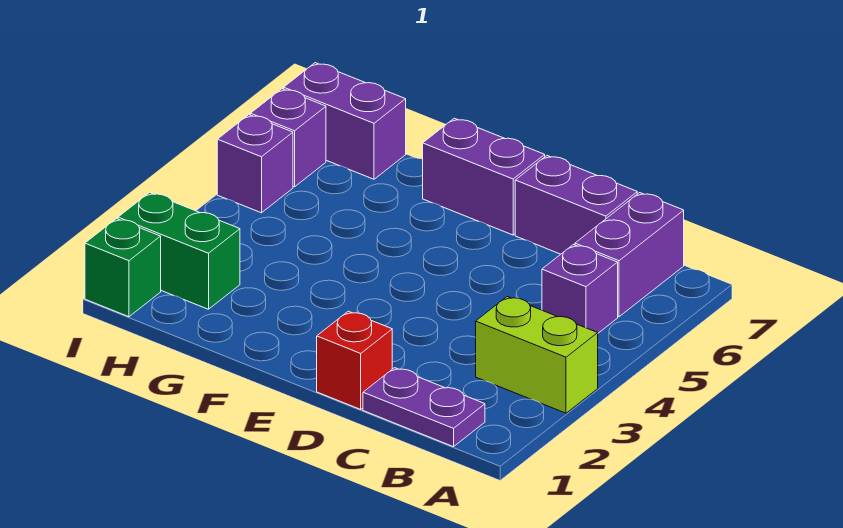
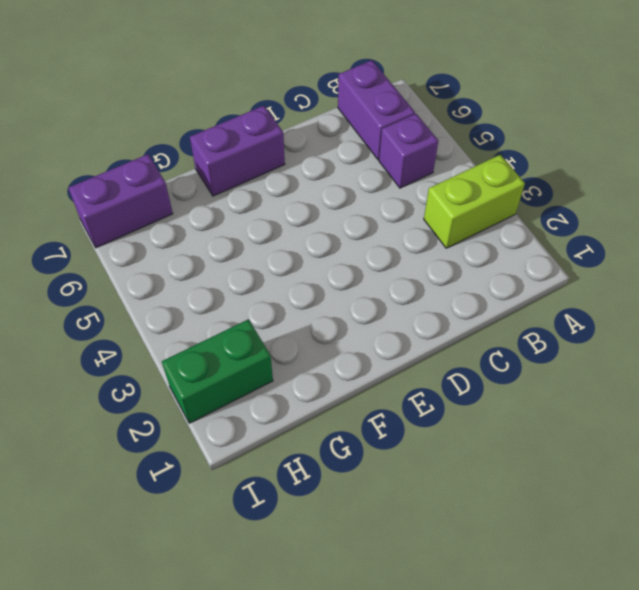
none -> purple 1x2 plate [363,368,485,447]
none -> purple 1x2 brick [515,156,637,254]
none -> red 1x1 brick [317,311,392,409]

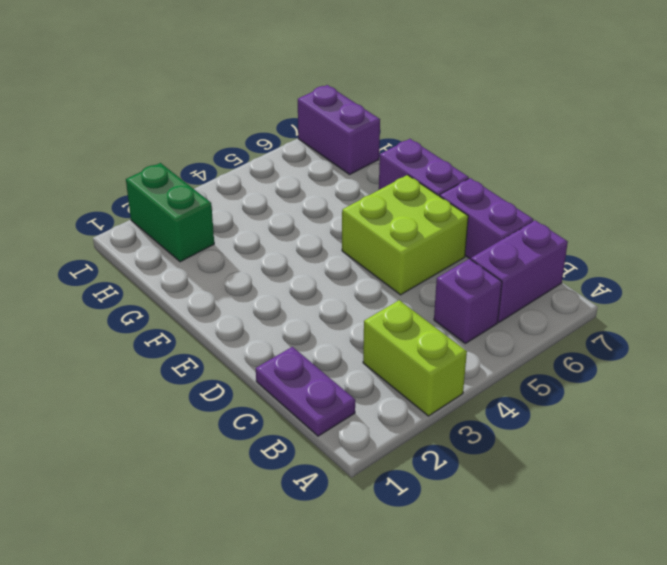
lime 2x2 brick [342,175,468,295] -> none
none -> red 1x1 brick [317,311,392,409]
none -> green 1x1 brick [85,219,161,317]
none -> purple 1x1 brick [217,115,293,213]

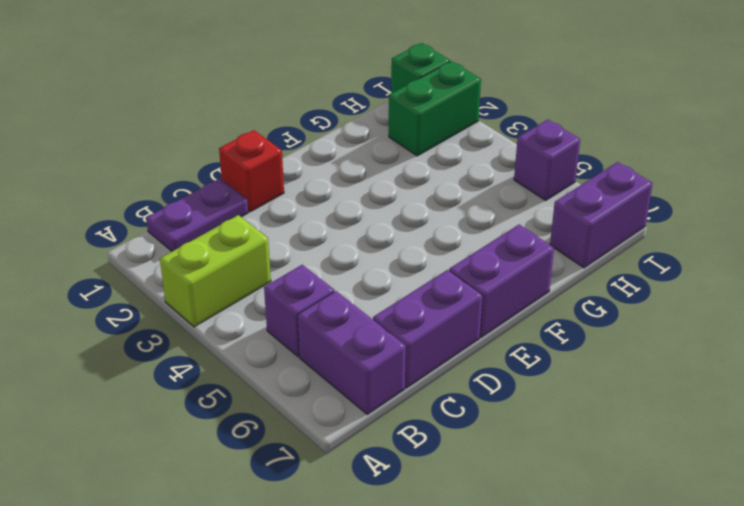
none -> purple 1x1 brick [250,89,326,187]

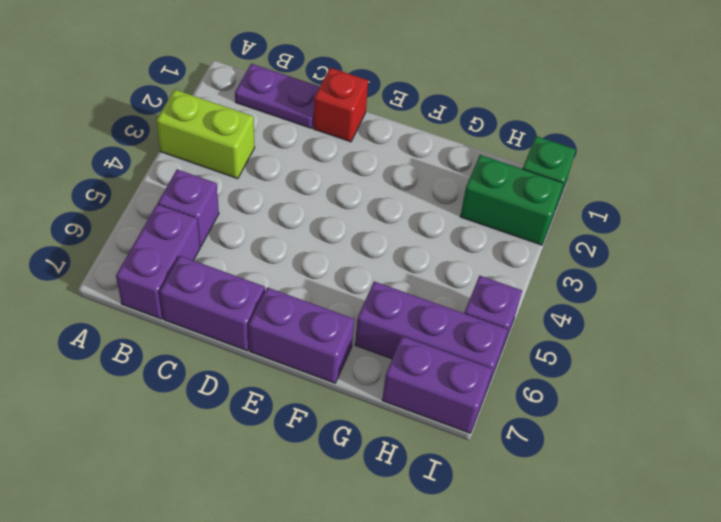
purple 1x3 brick [355,281,507,389] -> purple 1x1 brick [250,89,326,187]

